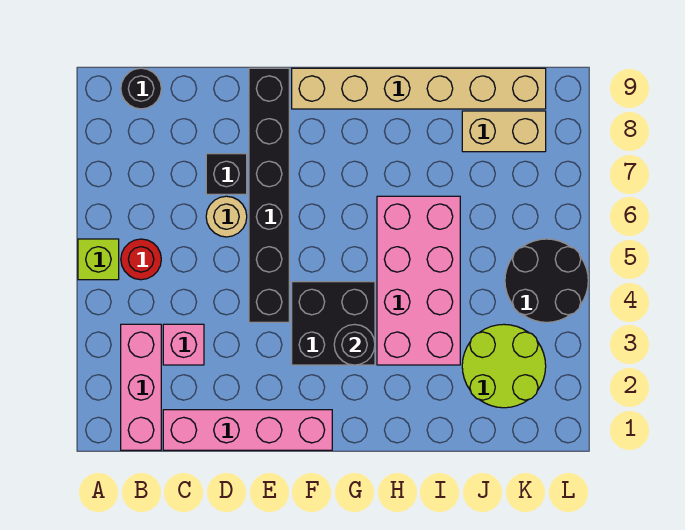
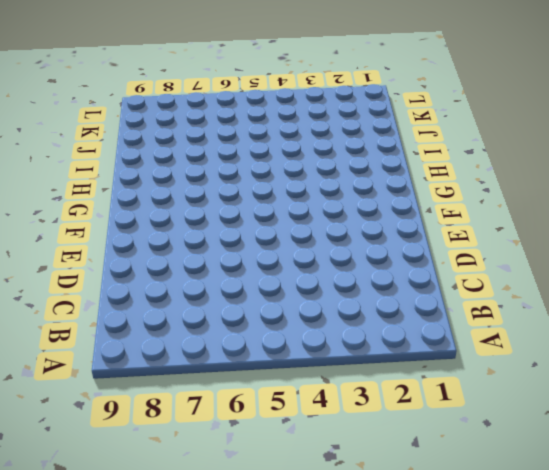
none -> lime 1x1 brick [78,239,119,280]
none -> pink 1x3 brick [121,324,161,450]
none -> red 1x1 round brick [121,239,161,280]

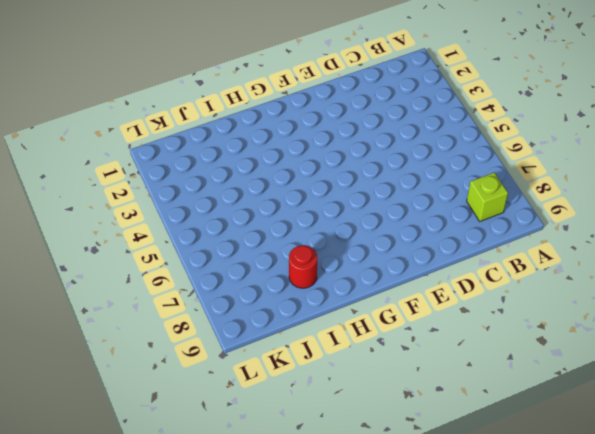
lime 1x1 brick [467,172,508,221] -> lime 1x1 brick moved to [78,239,119,280]
red 1x1 round brick [289,245,317,288] -> red 1x1 round brick moved to [121,239,161,280]
none -> pink 1x3 brick [121,324,161,450]
none -> black 1x1 round brick [121,68,161,109]
none -> pink 1x4 brick [163,410,332,450]

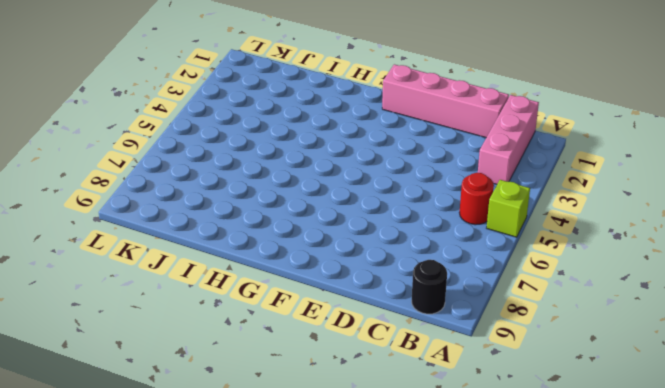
none -> pink 1x1 brick [163,324,204,365]
none -> tan 1x1 round brick [206,196,247,237]
none -> black 1x1 brick [206,154,247,194]

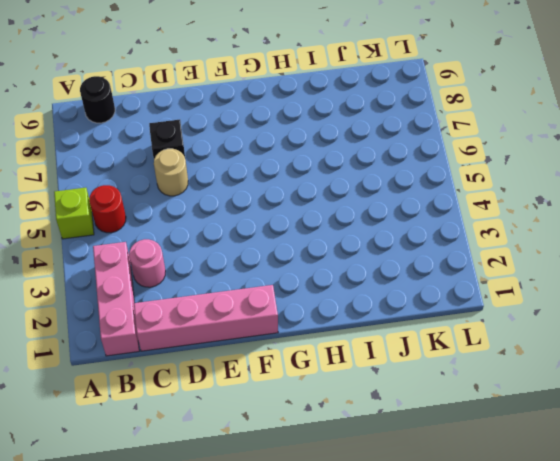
pink 1x1 round brick [129,239,166,287] -> pink 1x1 brick [163,324,204,365]
none -> black 1x6 brick [249,68,289,322]
none -> black 2x2 brick [292,282,375,365]
none -> tan 1x6 brick [292,68,546,109]

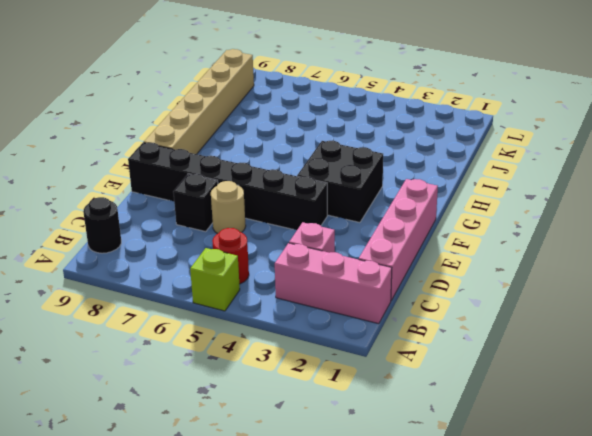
none -> pink 2x4 brick [377,196,460,365]
none -> lime 2x2 round brick [462,324,546,408]
none -> tan 1x2 brick [462,111,546,152]

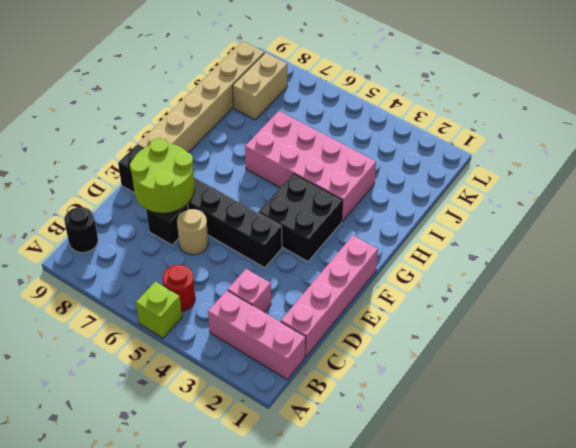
lime 2x2 round brick [130,138,195,213] -> lime 2x2 round brick moved to [462,324,546,408]
none -> black 2x2 round brick [505,239,588,322]
none -> black 1x1 round brick [334,324,375,365]

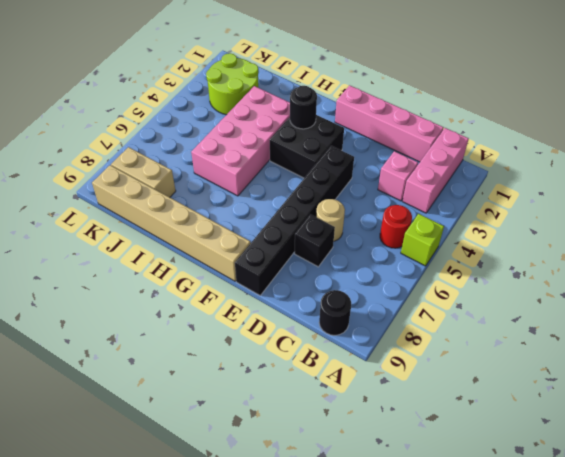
none -> black 2x2 round brick [505,239,588,322]

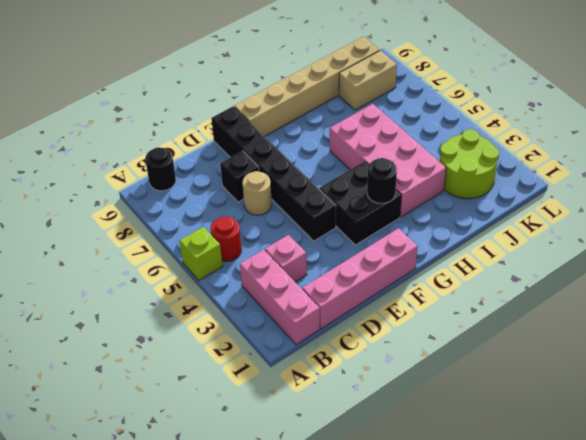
none -> black 2x2 round brick [505,239,588,322]

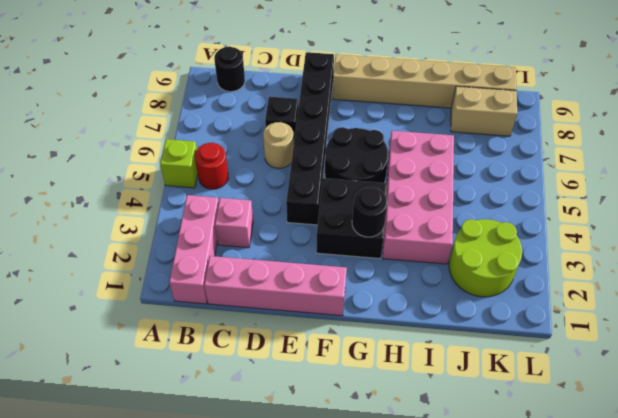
black 2x2 round brick [325,127,389,183] -> black 2x2 round brick moved to [505,239,588,322]

